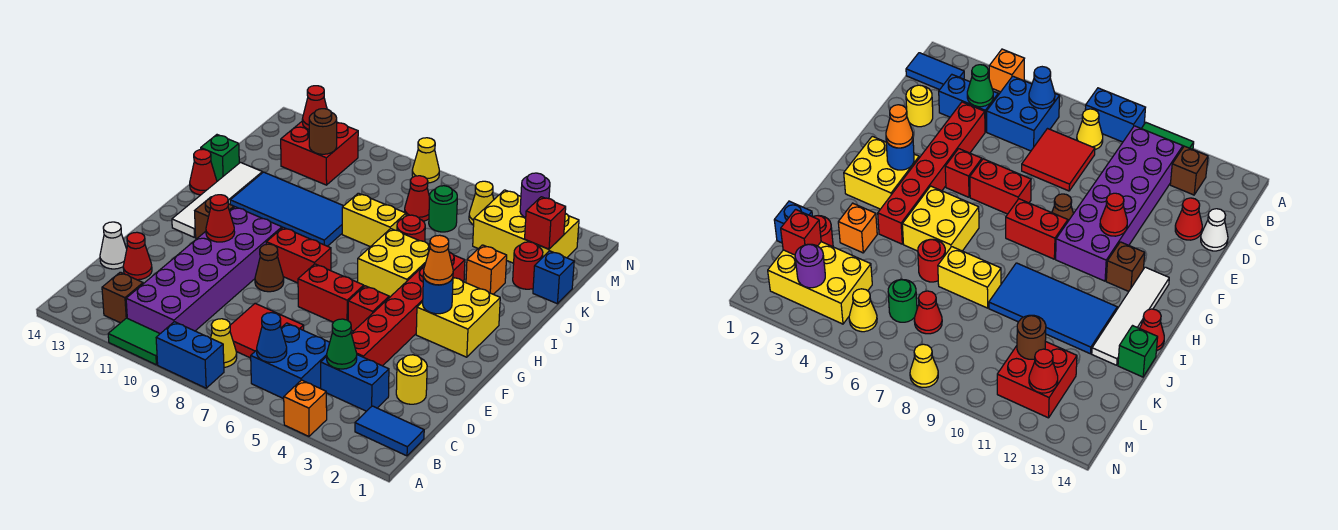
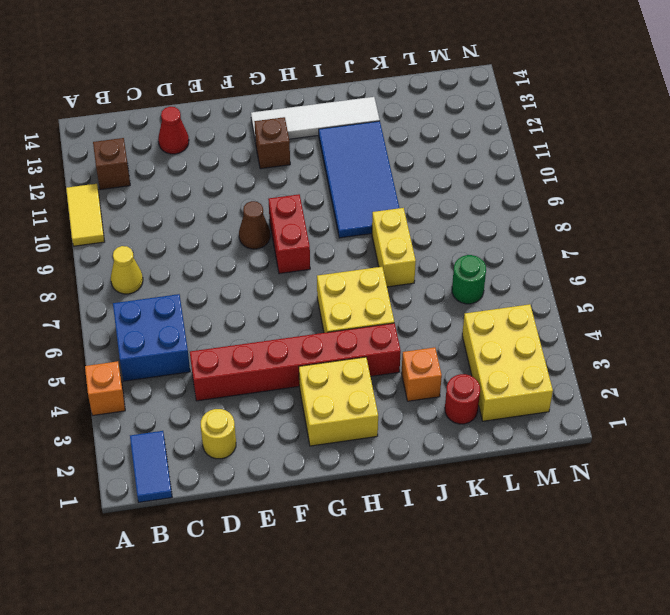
yellow 1x2 tile [66,184,105,246] -> green 1x2 tile [108,318,160,365]
none -> blue 1x2 brick [156,322,224,388]
none -> purple 2x6 brick [126,207,282,334]
none -> blue 1x2 brick [321,355,389,411]
none -> red 2x2 tile [230,303,304,358]

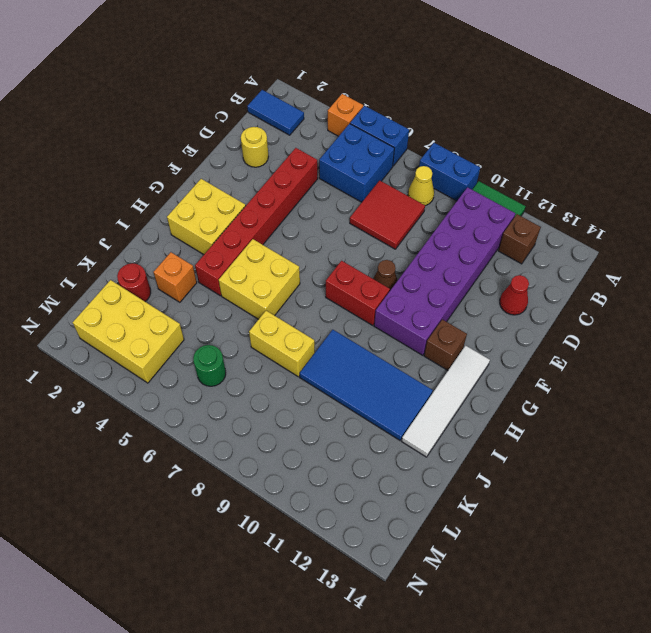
blue 1x2 brick [350,106,409,166] -> blue 1x2 brick moved to [321,355,389,411]
none -> white 1x1 cone [100,222,127,269]
none -> red 1x1 brick [348,286,389,331]
none -> red 1x2 brick [298,264,364,322]
none -> red 1x1 cone [190,149,217,195]

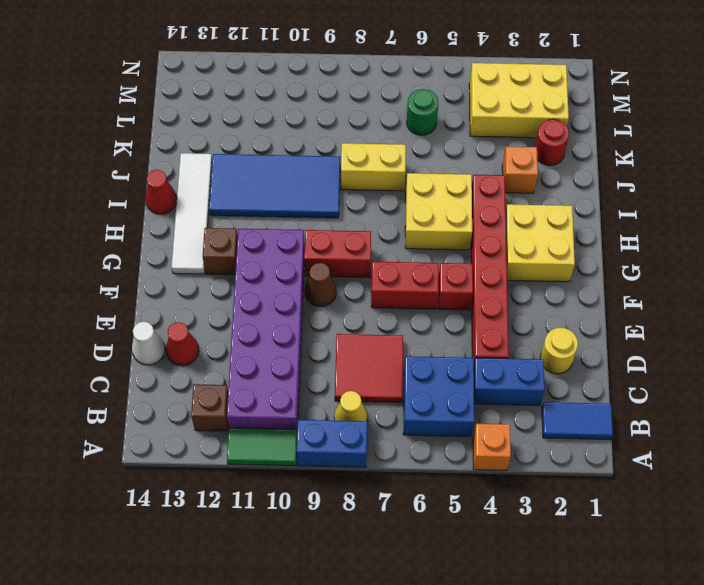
none -> red 1x1 round brick [397,215,425,242]
none -> green 1x1 brick [201,135,239,181]
none -> blue 1x1 brick [533,251,574,304]
none -> red 1x1 cone [405,176,429,221]

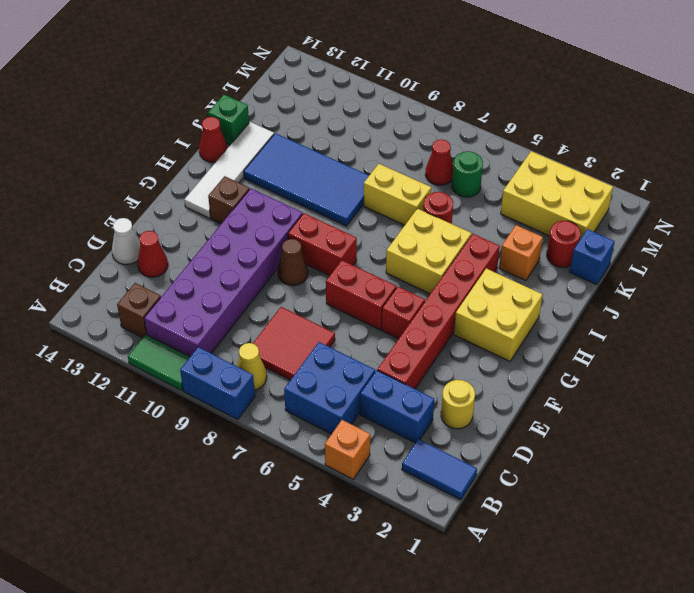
none -> red 2x2 brick [281,121,358,185]
none -> yellow 1x1 cone [469,181,494,225]
none -> yellow 1x1 cone [412,138,439,183]
none -> blue 1x1 cone [257,313,287,362]

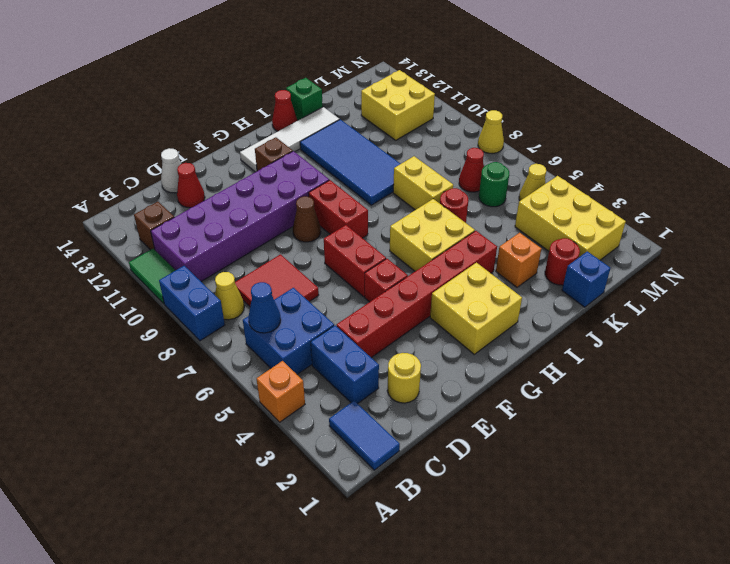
yellow 2x2 brick [361,70,435,140] -> red 2x2 brick [281,121,358,185]
none -> green 1x1 cone [327,319,357,369]
none -> red 1x1 cone [206,195,235,242]
none -> blue 1x1 round brick [423,277,453,314]
none -> red 1x1 brick [525,197,566,249]

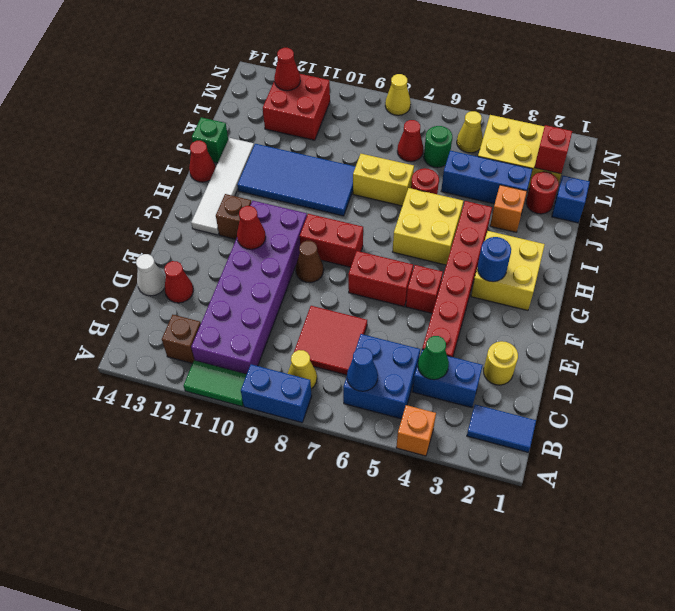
blue 1x3 brick [441,150,532,204] -> none
none -> brown 1x1 round brick [309,109,337,154]
none -> purple 1x1 round brick [520,173,550,218]
none -> orange 1x1 cone [423,235,453,285]

